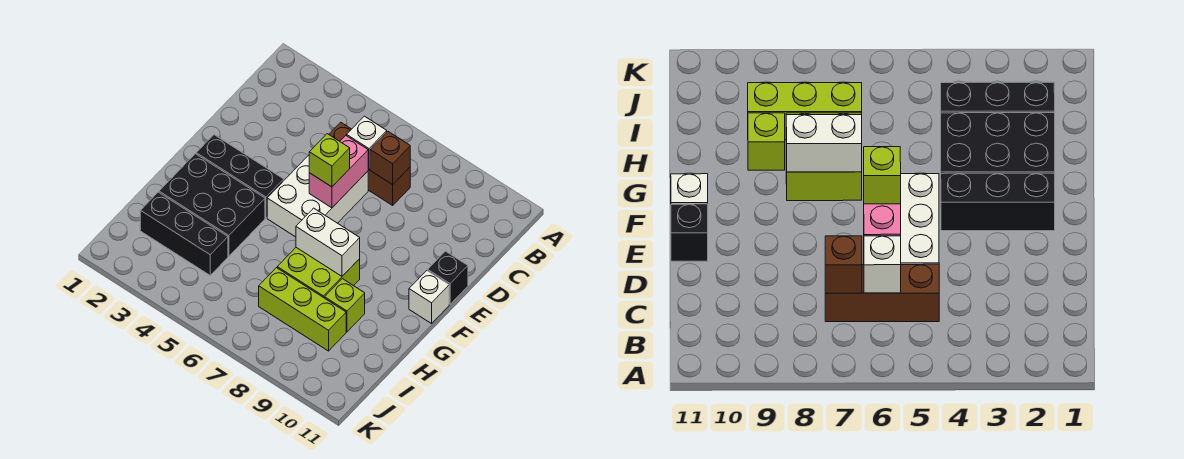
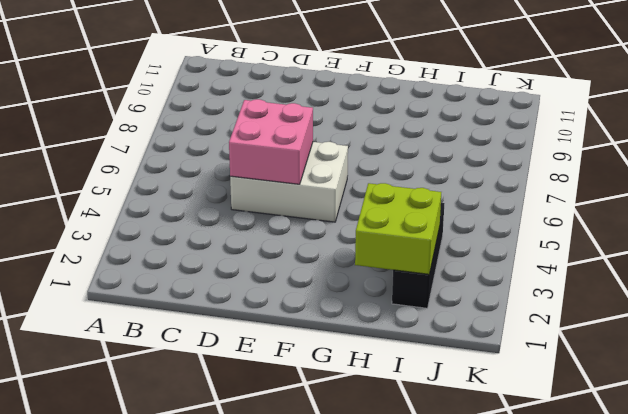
pink 2x2 brick [229,99,313,184] -> pink 1x2 brick [309,136,368,208]
lime 2x2 brick [355,183,441,274] -> lime 2x2 brick moved to [277,248,360,298]
none -> brown 1x3 brick [329,122,410,205]
none -> black 1x1 brick [428,251,468,304]
none -> black 1x3 brick [196,135,284,218]

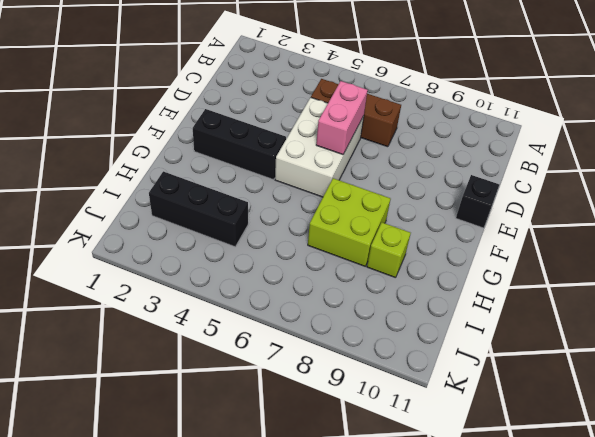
none -> white 1x1 brick [409,271,449,324]
none -> black 2x3 brick [159,154,265,256]
none -> lime 1x3 brick [259,268,346,351]

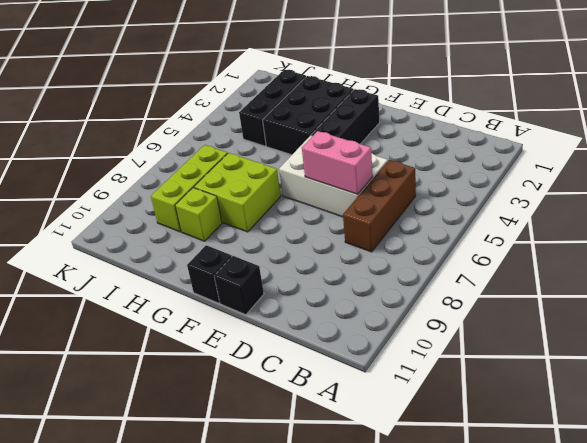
black 1x1 brick [187,245,232,303] -> white 1x1 brick [409,271,449,324]
none -> white 1x1 brick [347,116,387,169]
none -> brown 1x1 brick [370,132,410,185]
none -> white 1x2 brick [296,208,360,276]

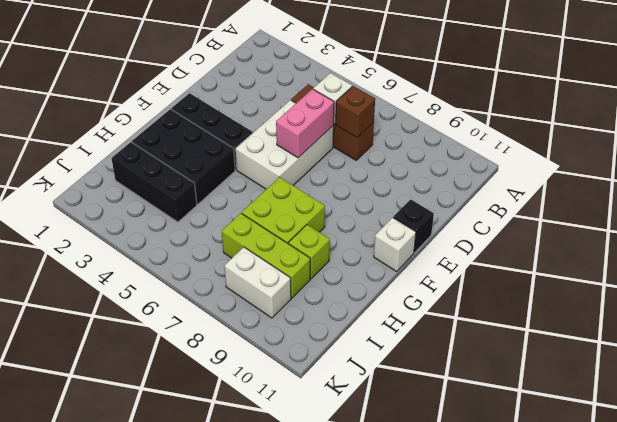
white 1x2 brick [224,247,291,318] -> white 1x2 brick moved to [296,208,360,276]
none -> lime 1x1 brick [309,134,350,187]

